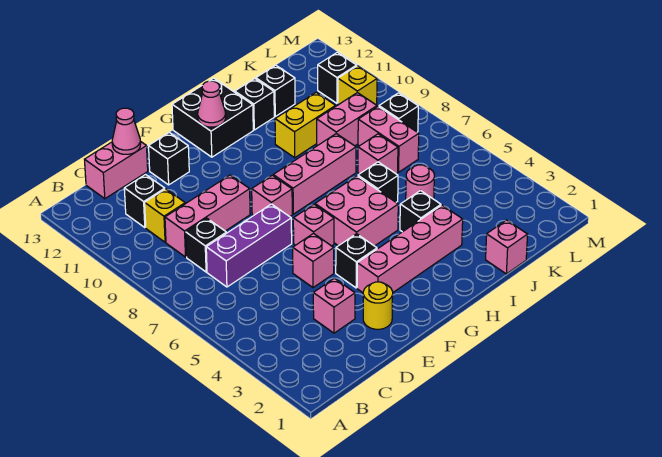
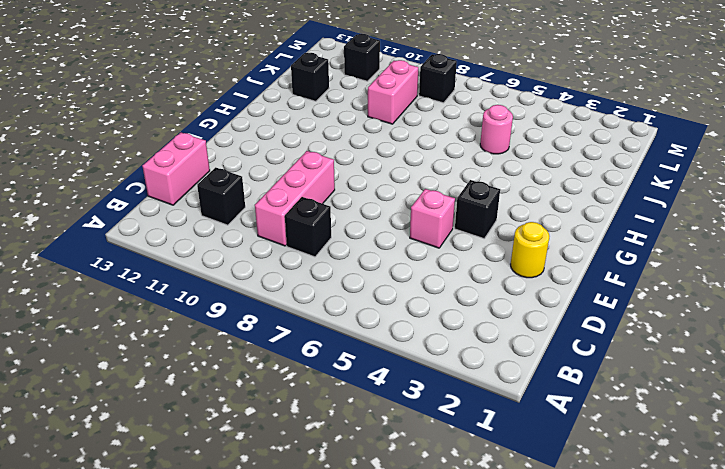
none -> purple 1x3 brick [206,204,292,287]
none -> yellow 1x1 brick [145,189,185,242]
none -> pink 1x1 brick [313,278,355,333]
none -> black 1x1 brick [149,133,189,185]

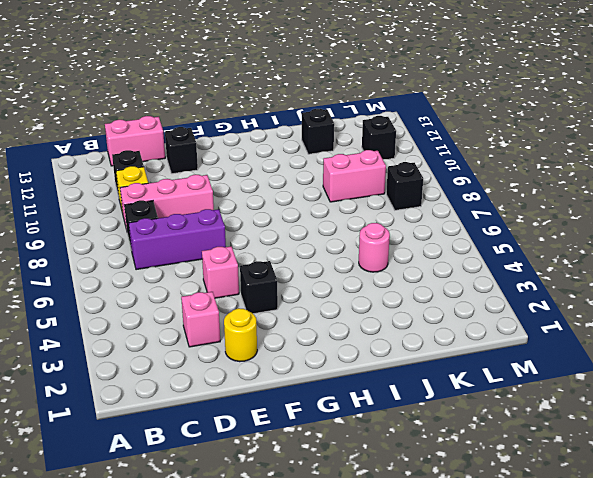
none -> pink 1x4 brick [357,205,463,293]
none -> pink 1x1 brick [293,204,334,246]
none -> pink 1x1 brick [252,175,292,217]
none -> pink 2x2 brick [315,176,398,246]

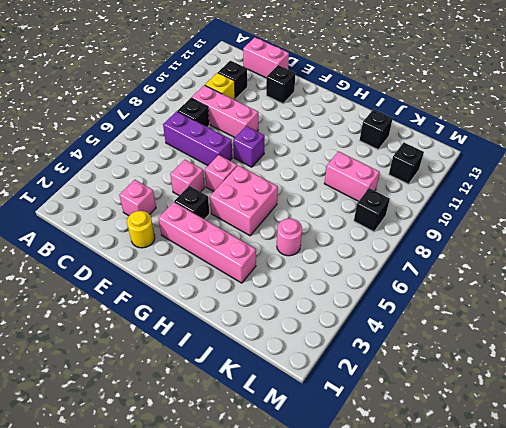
purple 1x1 brick [233,126,265,167] -> pink 1x1 brick [252,175,292,217]
none -> pink 1x3 brick [273,134,356,214]
none -> black 2x2 brick [172,78,253,157]
none -> black 1x1 brick [400,191,441,232]
none -> black 1x1 brick [358,162,398,202]

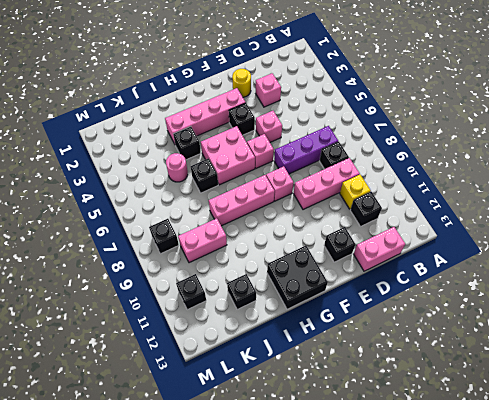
none -> yellow 1x2 brick [275,92,336,158]
none -> black 1x1 brick [235,78,274,130]
none -> pink 1x1 brick [486,220,528,274]
none -> pink 1x1 brick [358,134,398,174]

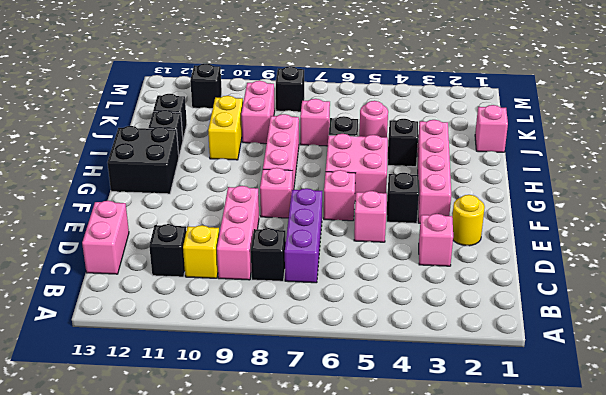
none -> black 1x1 brick [149,133,189,185]
none -> pink 1x2 brick [358,107,419,172]
none -> yellow 1x1 brick [338,66,377,105]
none -> pink 1x1 cone [112,108,141,154]

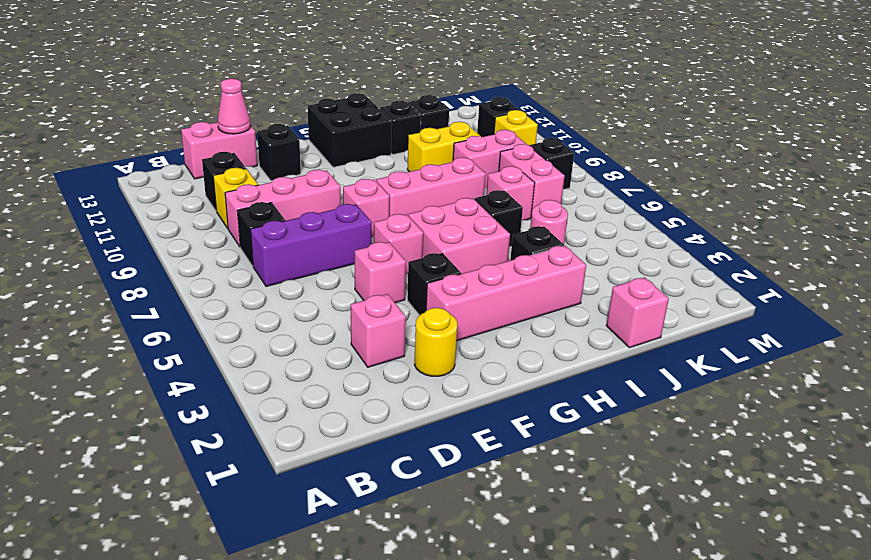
none -> pink 1x1 cone [198,81,226,127]

